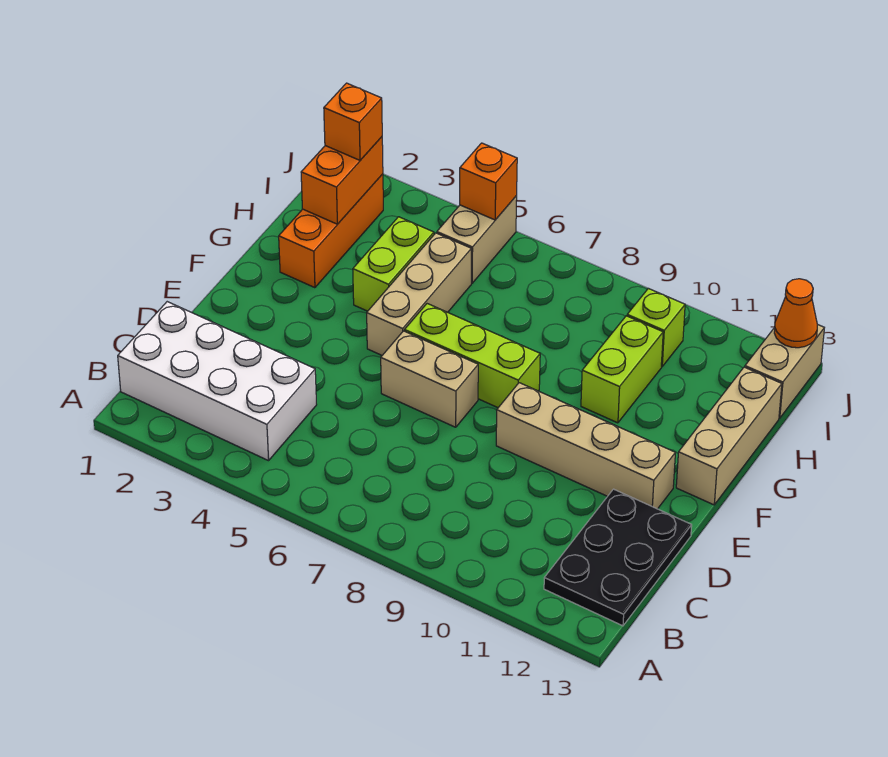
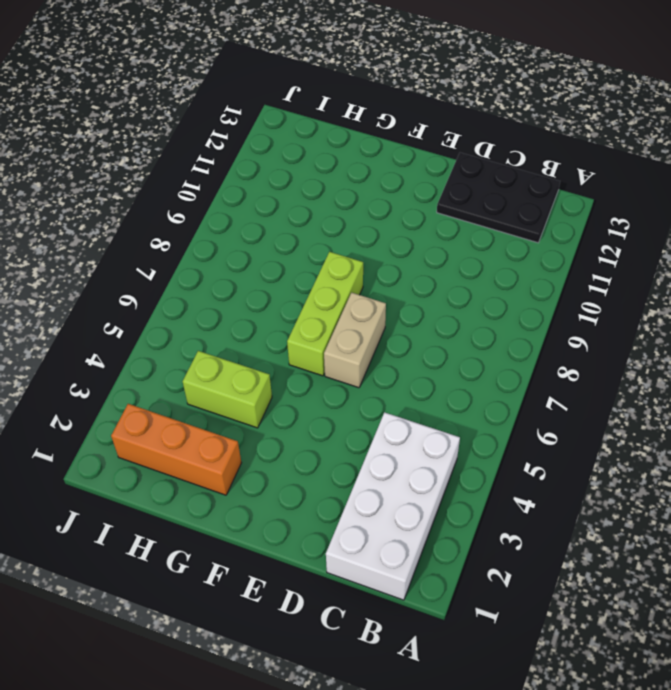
none -> tan 1x4 brick [496,383,675,509]
none -> tan 1x3 brick [367,233,471,355]
none -> tan 1x3 brick [676,367,782,505]

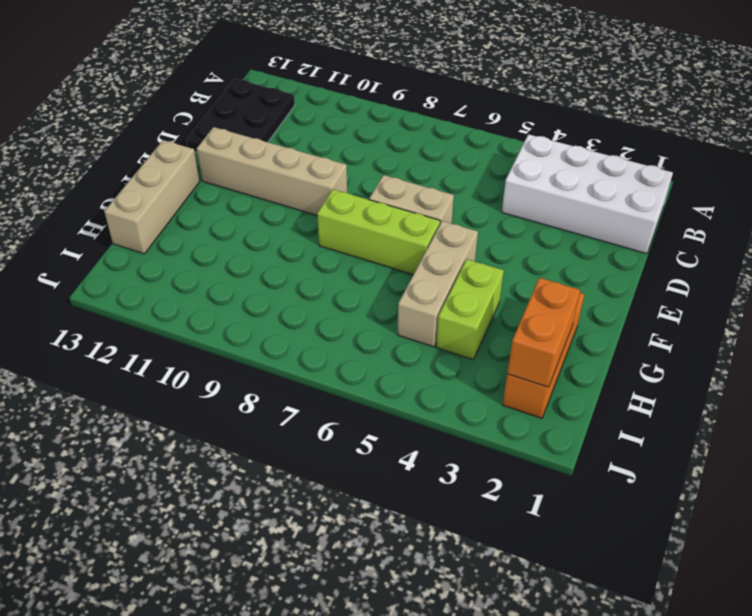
none -> lime 1x2 brick [581,316,663,423]
none -> tan 1x2 brick [437,196,517,283]
none -> lime 1x1 brick [627,288,685,367]

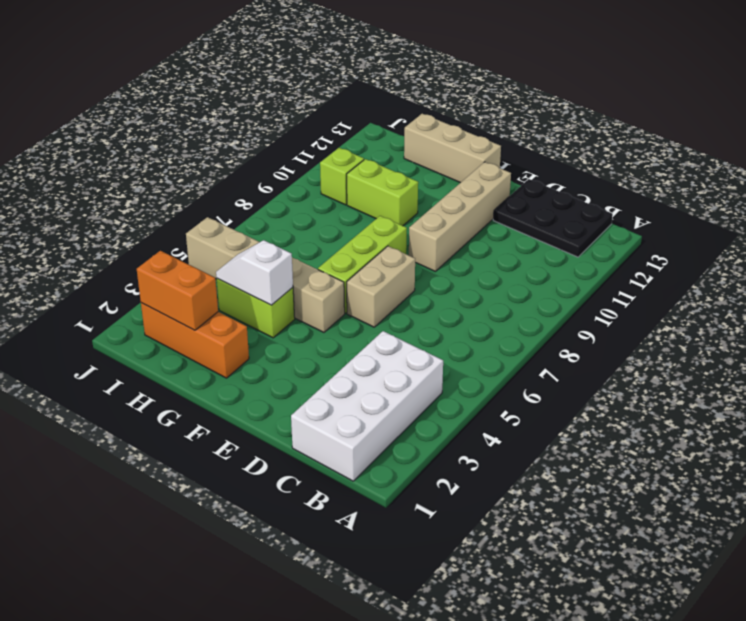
white 1x2 slope [216,240,293,305] -> none
none -> tan 1x2 brick [745,324,824,418]
none -> orange 1x1 brick [460,143,517,220]
none -> orange 1x1 cone [774,279,817,348]

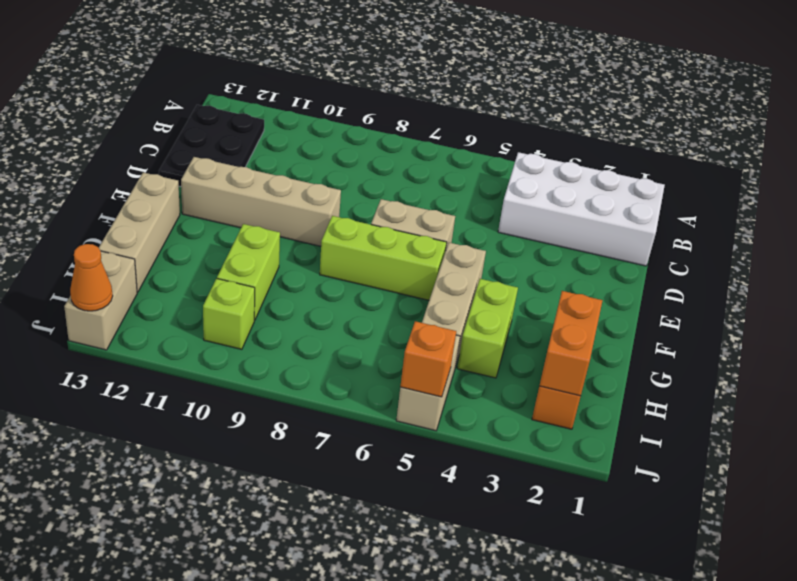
none -> orange 1x1 brick [324,83,382,160]

